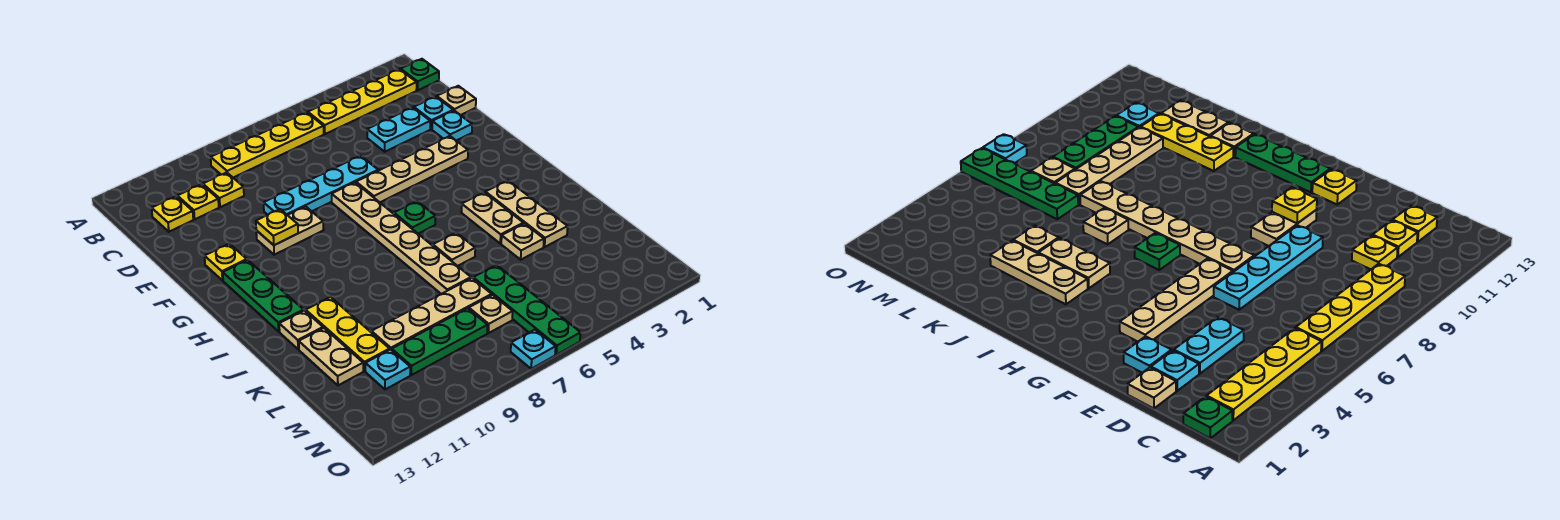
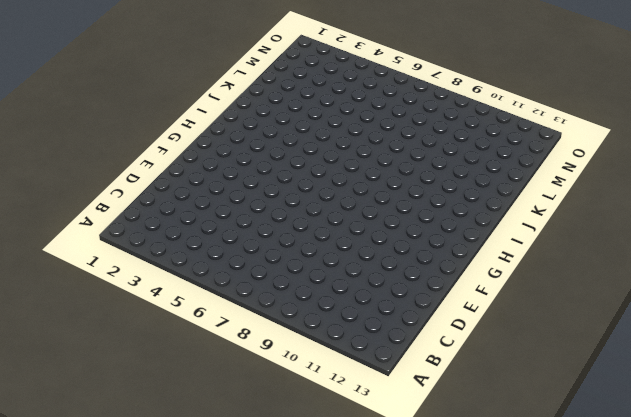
none -> green 1x1 plate [401,59,439,90]
none -> yellow 1x4 plate [308,69,417,134]
none -> yellow 1x4 plate [211,112,324,178]
none -> yellow 1x1 plate [203,172,244,207]

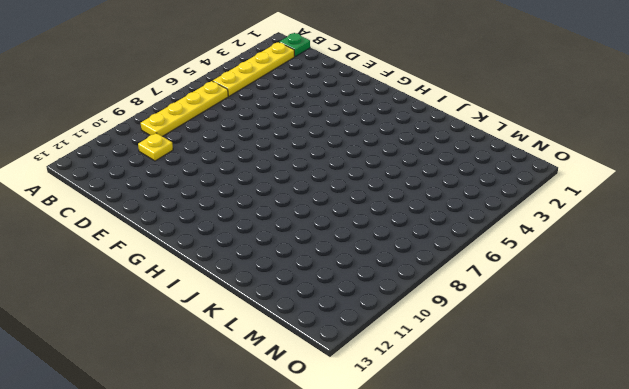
none -> yellow 1x1 plate [177,184,219,219]
none -> yellow 1x1 plate [152,196,193,232]
none -> tan 1x1 plate [437,86,476,115]
none -> cyan 1x1 plate [414,97,453,129]

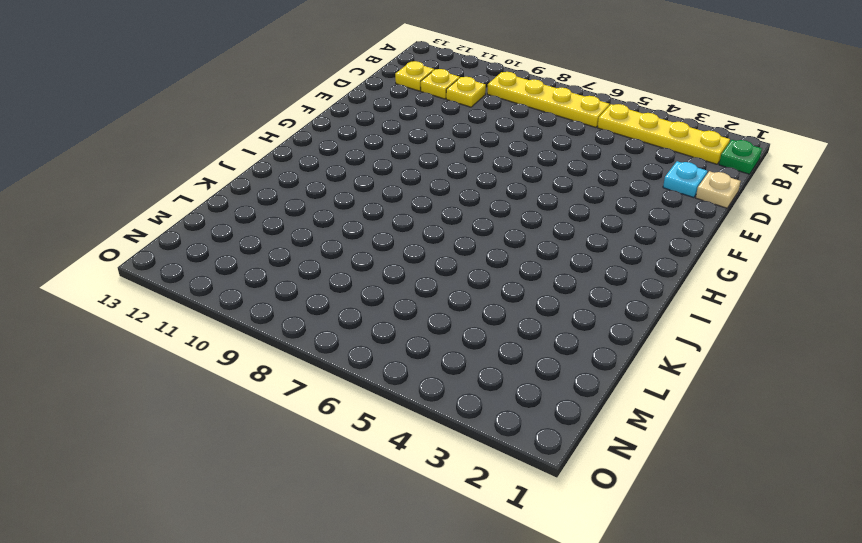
none -> cyan 1x2 plate [367,107,430,152]
none -> cyan 1x1 plate [432,111,472,141]
none -> cyan 1x4 plate [264,156,378,215]
none -> tan 1x4 plate [356,136,468,202]

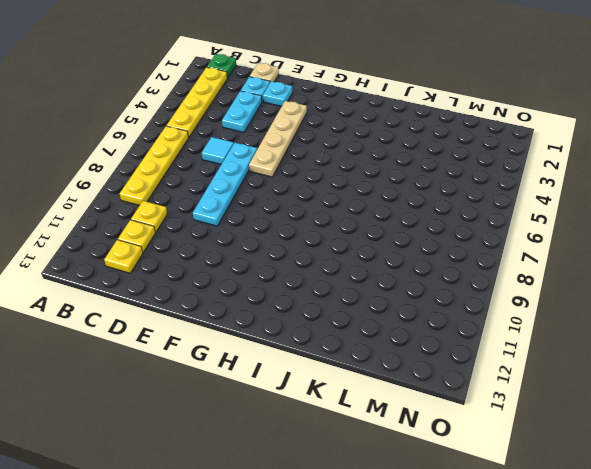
cyan 1x1 tile [202,137,234,164] -> none
none -> tan 1x6 plate [332,182,471,294]
none -> tan 1x2 plate [256,206,324,255]
none -> yellow 1x1 plate [205,244,247,280]
none -> green 1x3 plate [223,260,304,331]

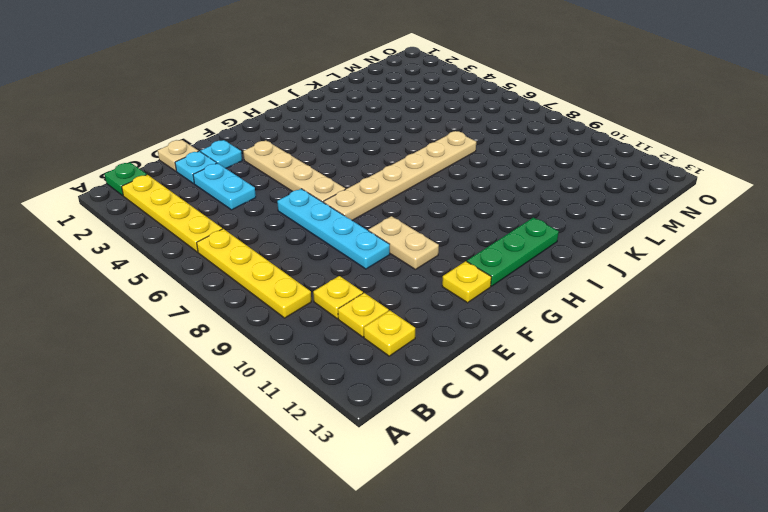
none -> green 1x1 plate [394,201,436,234]
none -> tan 1x3 plate [485,180,568,247]
none -> tan 1x2 plate [461,192,523,243]
none -> tan 1x1 plate [433,233,475,266]

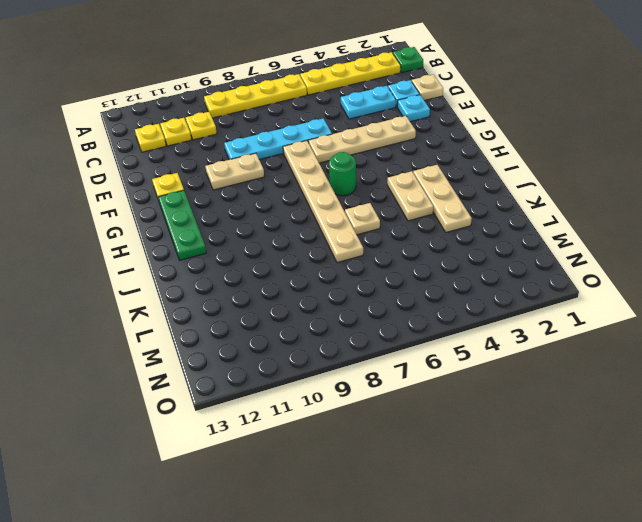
green 1x1 round brick [329,152,356,196] -> green 1x1 plate [394,201,436,234]
none -> yellow 1x3 plate [306,297,390,371]
none -> tan 1x1 plate [279,310,323,349]
none -> tan 1x1 plate [501,224,544,260]
none -> tan 1x2 plate [299,328,363,385]

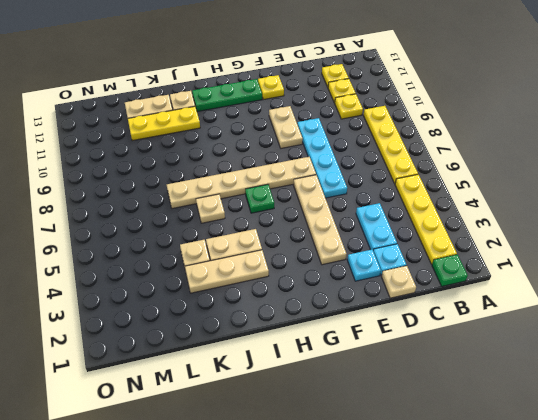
none -> green 1x4 plate [473,265,581,355]
none -> tan 1x4 plate [371,278,492,350]
none -> tan 1x1 plate [469,295,513,333]
none -> green 1x3 plate [392,308,488,375]

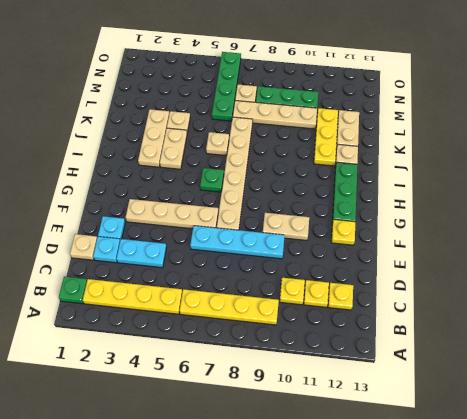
none -> cyan 1x1 plate [365,349,410,389]
none -> cyan 1x1 plate [511,330,556,369]
none -> yellow 1x1 plate [256,209,298,245]

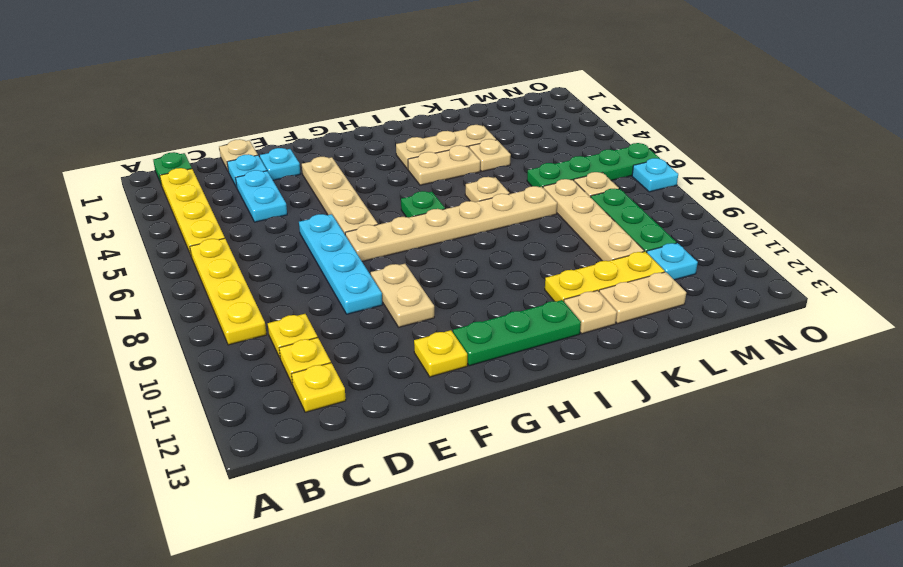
none -> yellow 1x1 plate [256,209,298,245]

